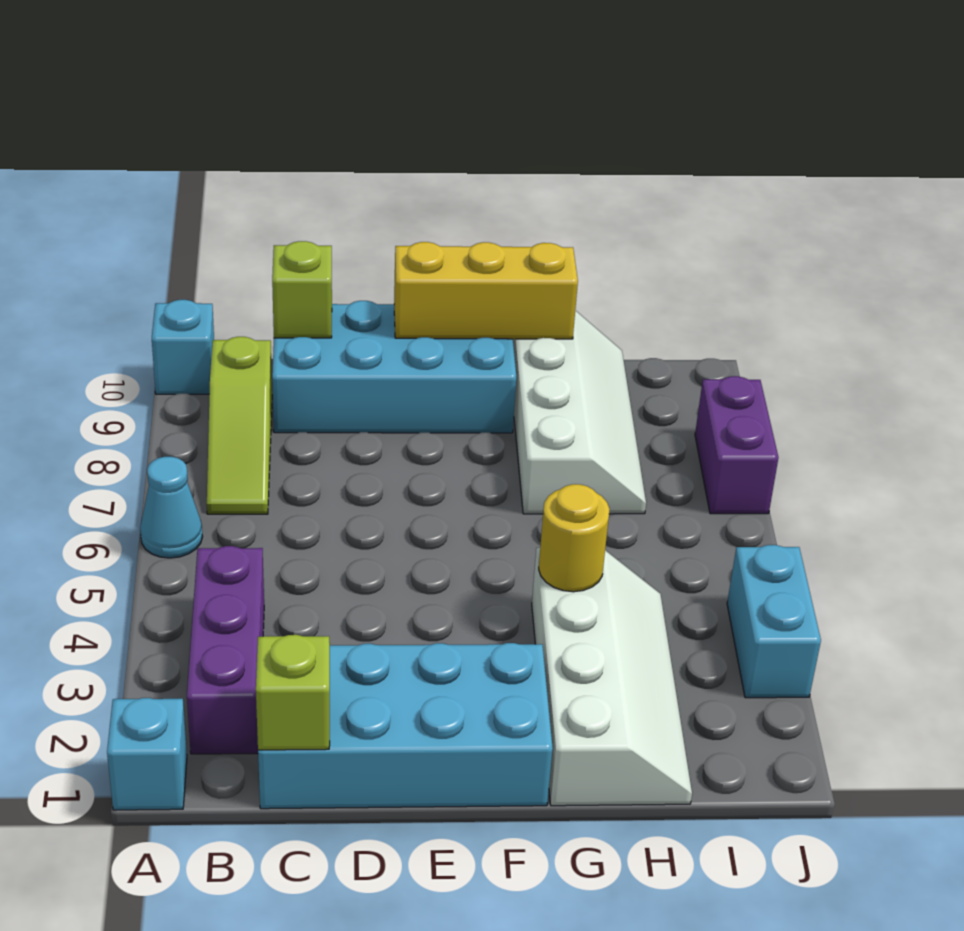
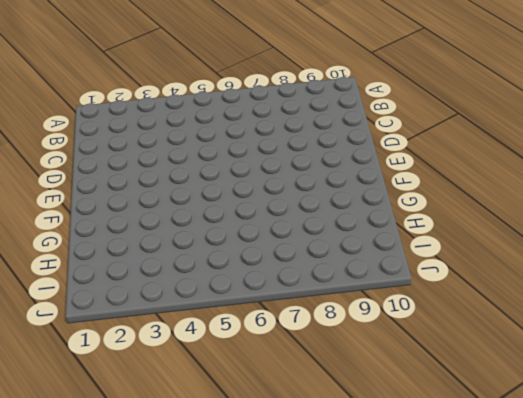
none -> cyan 1x1 brick [107,698,187,810]
none -> cyan 1x1 cone [140,457,203,558]
none -> cyan 1x1 brick [152,300,214,394]

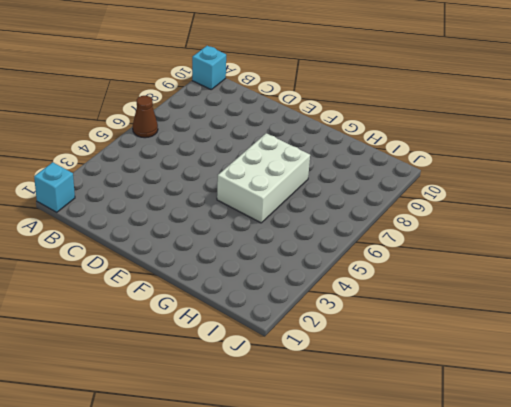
brown 1x1 cone [133,96,158,138] -> cyan 1x1 cone [140,457,203,558]
white 2x3 brick [217,133,310,223] -> white 2x4 slope [513,310,646,514]
none -> purple 1x3 brick [187,546,264,754]
none -> lime 1x3 slope [207,337,272,514]
none -> cyan 2x4 brick [258,643,553,809]

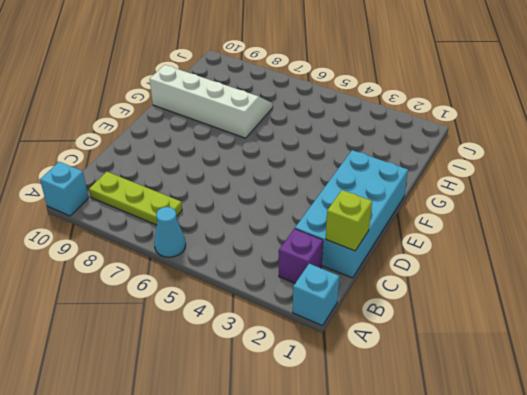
purple 1x1 brick [279,229,323,283] -> purple 1x3 brick [187,546,264,754]
lime 1x3 plate [89,172,182,225] -> lime 1x3 slope [207,337,272,514]
none -> cyan 2x4 brick [272,301,516,433]
none -> white 2x4 slope [532,548,692,806]
none -> cyan 1x2 brick [727,545,821,698]

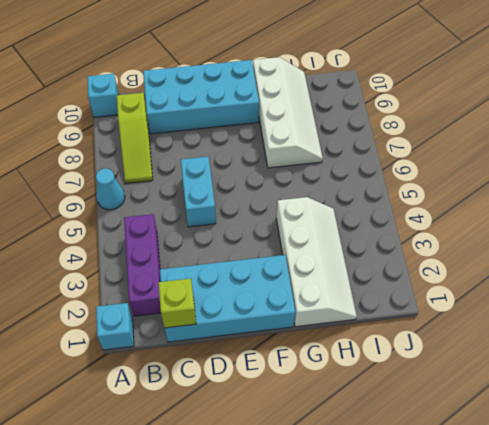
cyan 1x2 brick [181,157,216,227] -> cyan 1x2 brick moved to [727,545,821,698]
none -> purple 1x2 brick [695,376,778,514]
none -> lime 1x1 brick [272,241,332,338]
none -> yellow 1x3 brick [394,242,578,339]

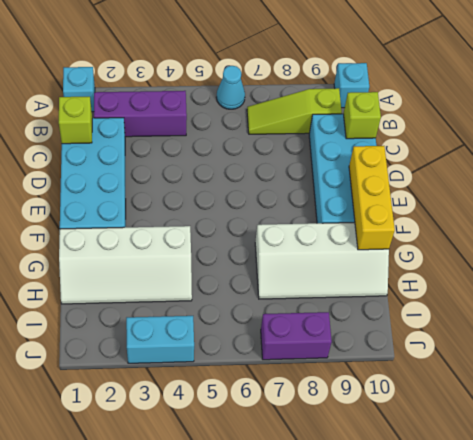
none -> yellow 1x1 round brick [539,484,610,592]

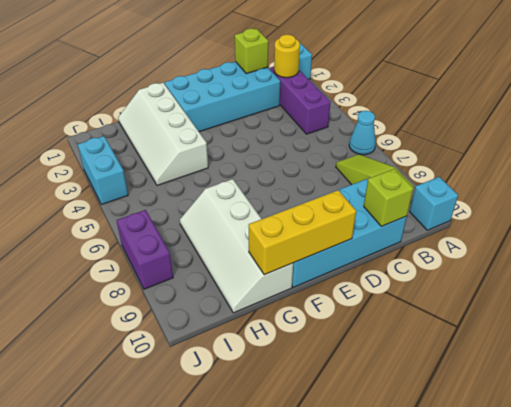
yellow 1x1 round brick [274,35,300,78] -> yellow 1x1 round brick moved to [539,484,610,592]

